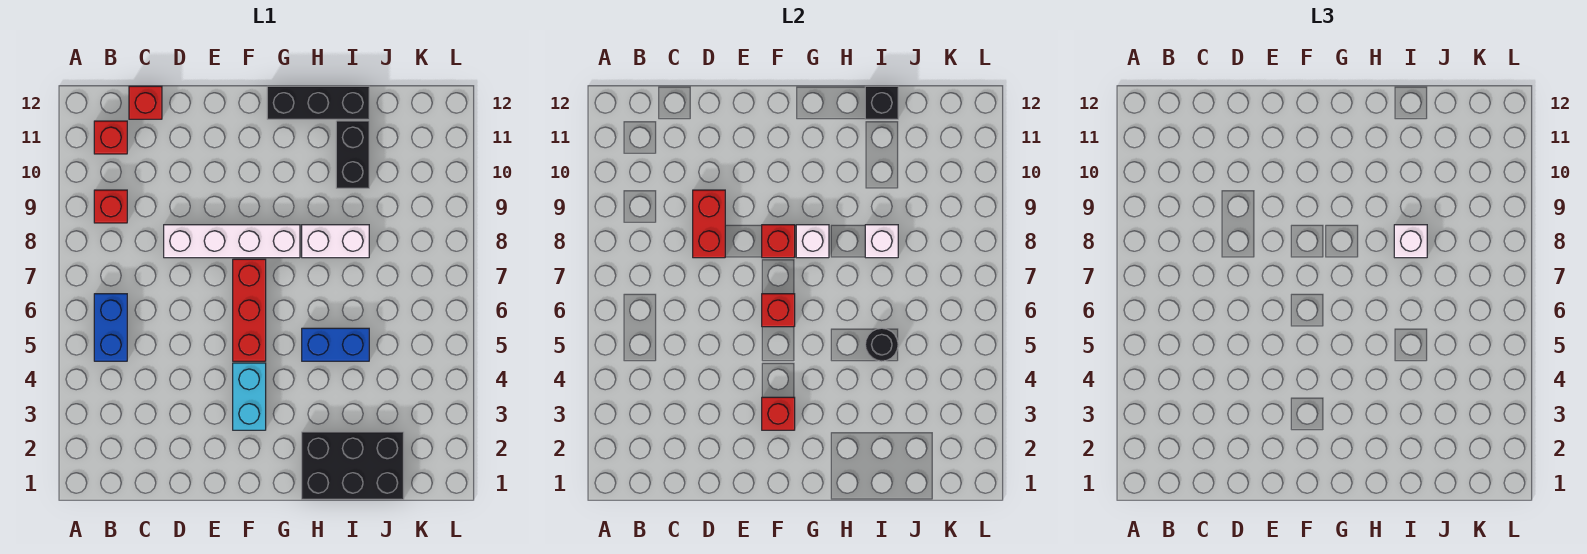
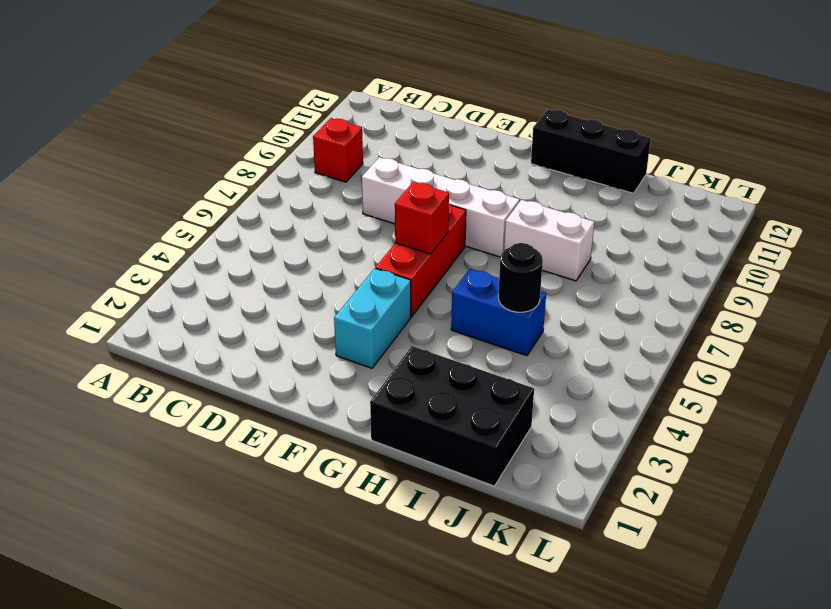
none -> blue 1x2 brick [94,294,127,361]
none -> red 1x1 brick [94,121,127,154]
none -> red 1x1 brick [129,86,162,119]

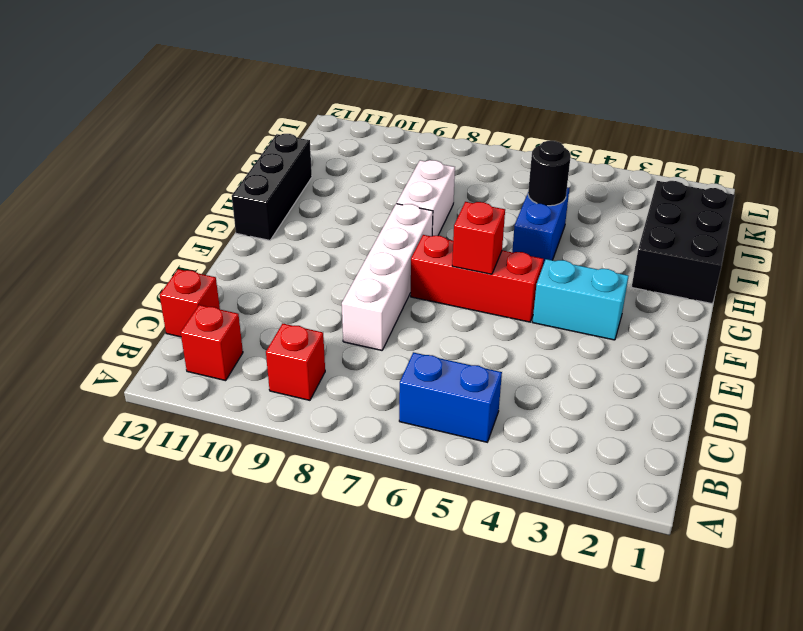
none -> black 1x2 brick [336,121,369,188]
none -> red 1x2 brick [693,190,725,258]
none -> red 1x1 brick [762,397,795,430]

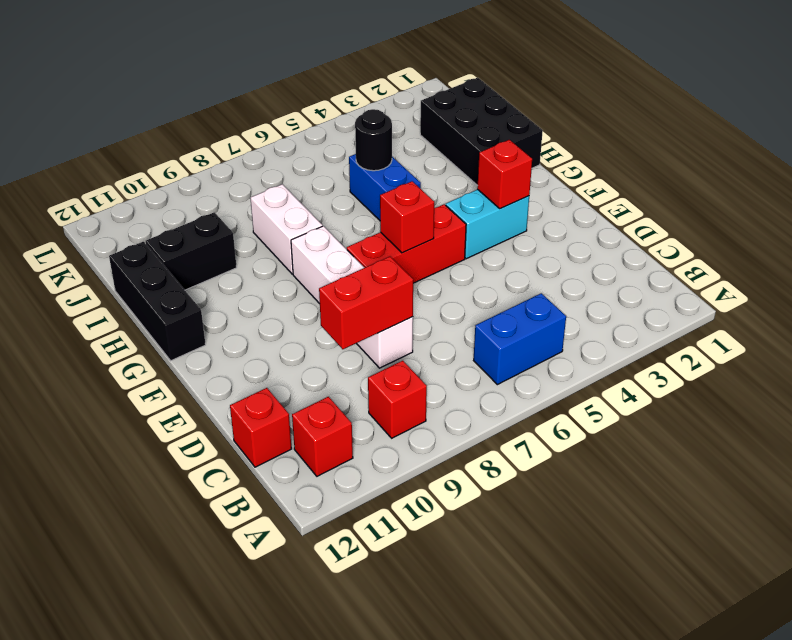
none -> red 1x1 brick [762,225,795,258]
none -> white 1x1 brick [796,225,829,258]
none -> white 1x1 brick [865,225,898,258]

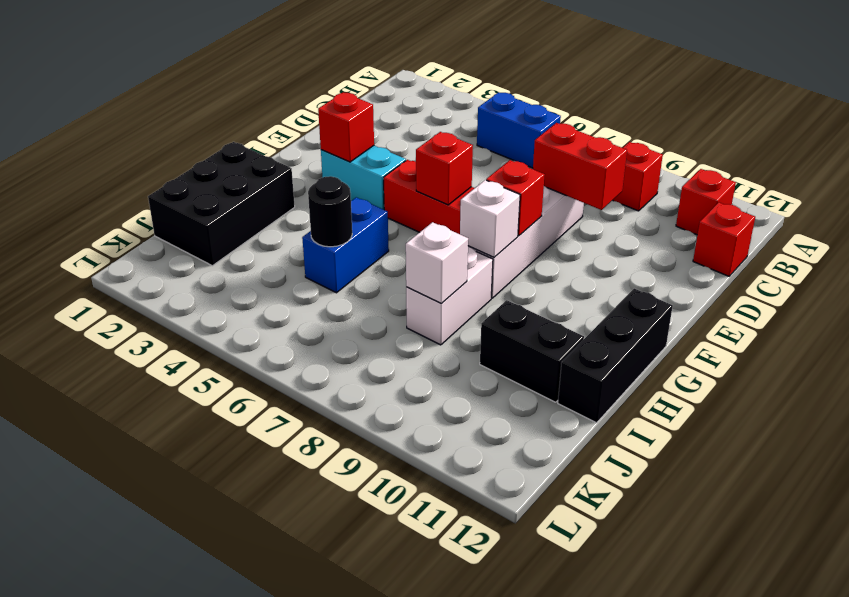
none -> black 1x1 brick [865,86,898,119]
none -> white 1x1 brick [1394,225,1427,258]

